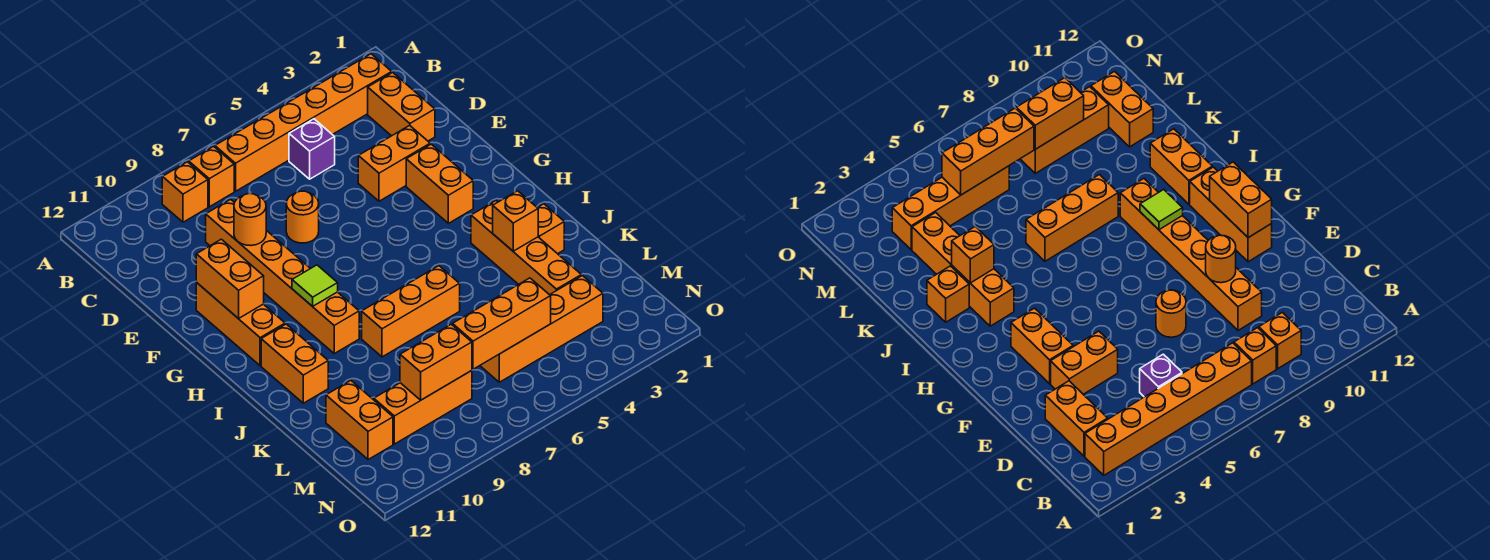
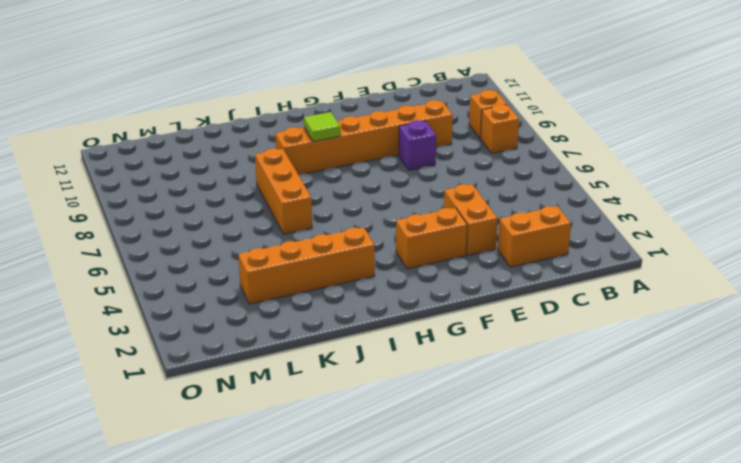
purple 1x1 brick [399,120,436,170] -> purple 1x1 brick moved to [289,119,335,179]
none -> orange 1x6 brick [215,54,392,191]
none -> orange 1x1 round brick [286,191,319,243]
none -> orange 1x3 brick [196,283,285,366]

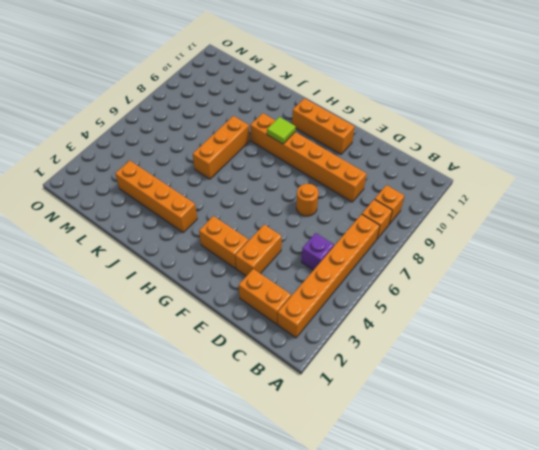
none -> orange 1x2 brick [261,324,328,403]
none -> orange 1x1 brick [537,204,564,254]
none -> orange 1x2 brick [326,381,393,460]

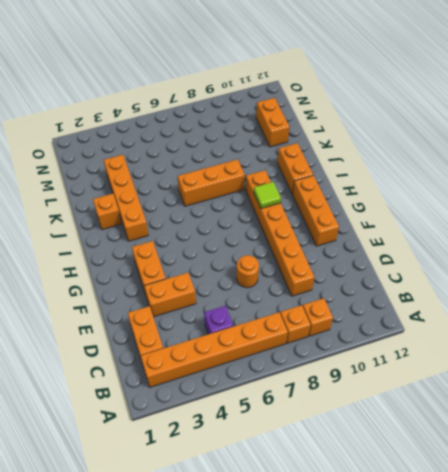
none -> orange 1x4 brick [480,276,603,382]
none -> orange 1x3 brick [374,371,472,444]
none -> orange 1x1 round brick [234,194,266,246]

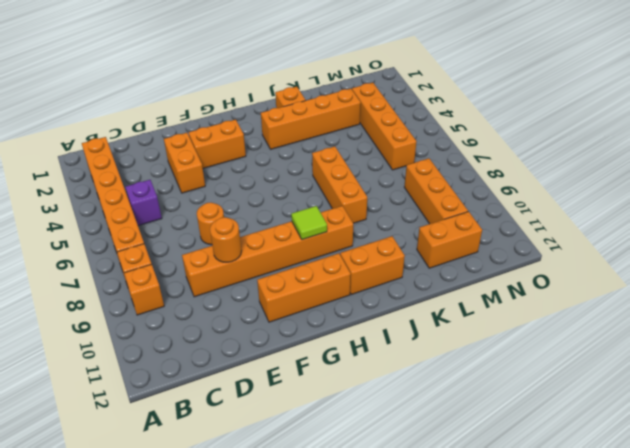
none -> orange 1x2 brick [368,72,435,141]
none -> orange 1x2 brick [196,239,264,319]
none -> orange 1x1 brick [493,191,538,251]

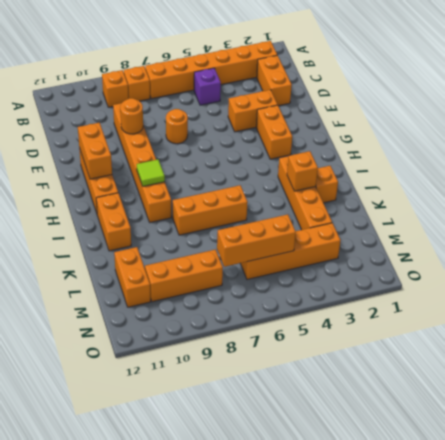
none -> orange 1x2 brick [400,324,472,400]

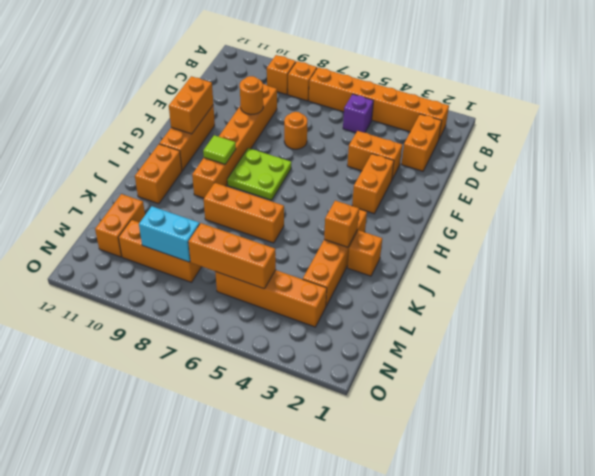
lime 2x2 plate [227,148,292,200] -> none
cyan 1x2 brick [139,206,200,262] -> orange 1x2 brick [400,324,472,400]

